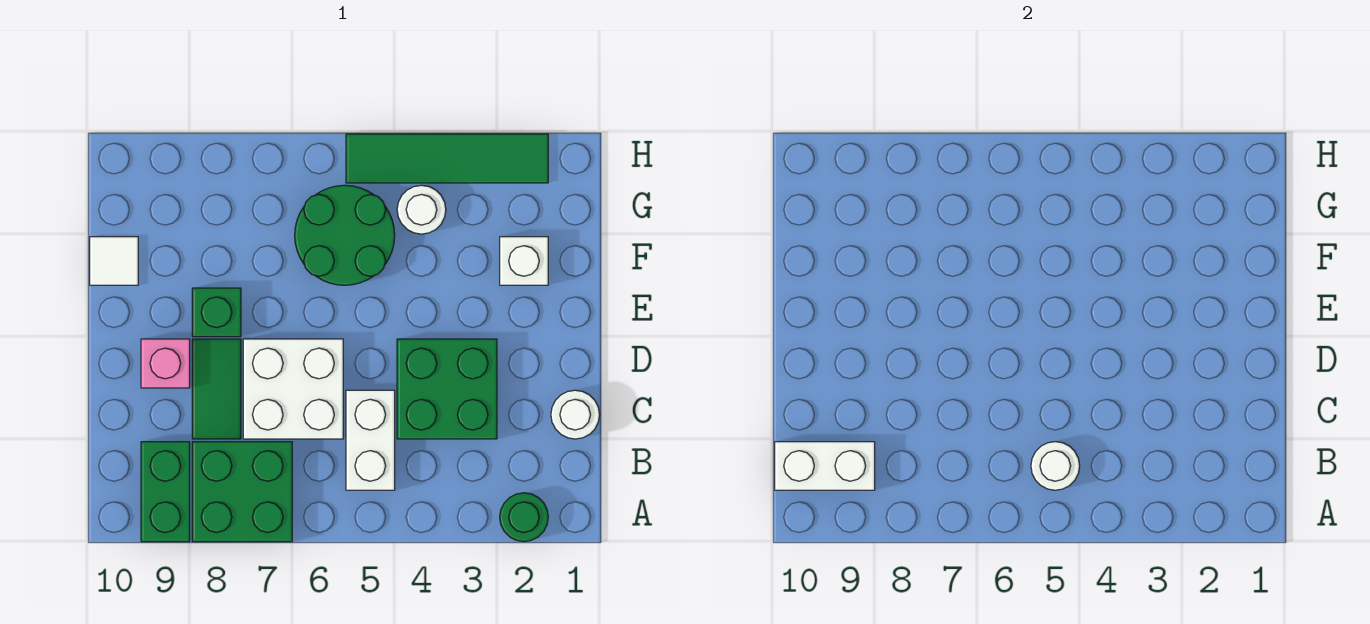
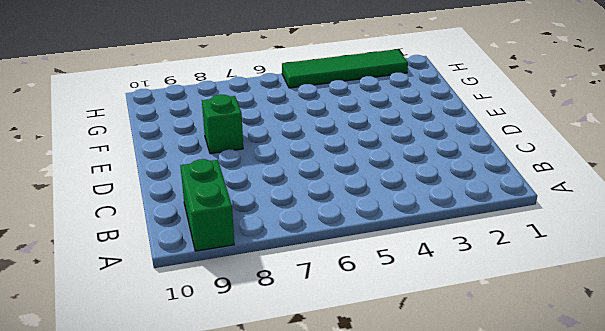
none -> green 1x1 round brick [500,493,548,542]
none -> green 2x2 brick [192,442,292,542]
none -> white 1x2 brick [346,390,395,490]

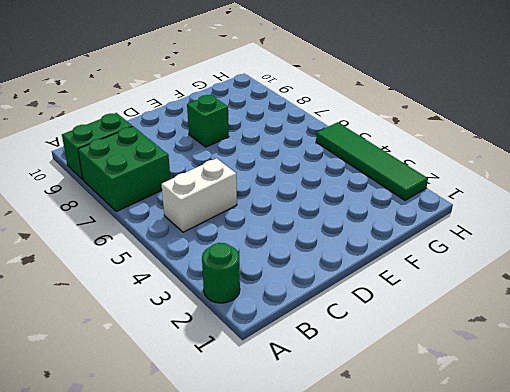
none -> white 1x1 round brick [551,390,600,439]
none -> green 2x2 brick [397,339,497,439]
none -> white 2x2 brick [243,339,343,439]

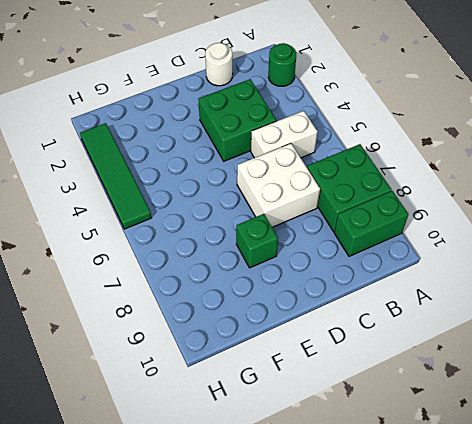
none -> green 1x2 tile [192,339,241,439]
none -> pink 1x1 brick [141,339,190,388]
none -> white 1x1 brick [500,237,548,285]

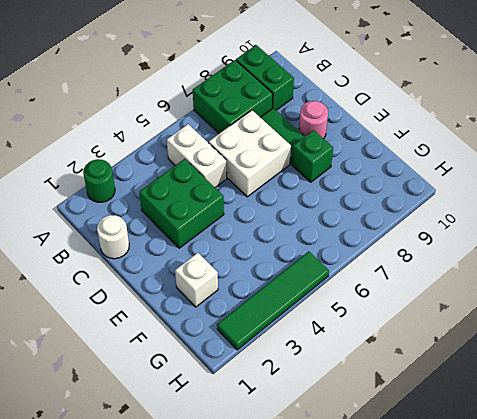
pink 1x1 round brick [299,101,328,139] -> pink 1x1 brick [141,339,190,388]
none -> green 2x2 round brick [295,185,395,285]
none -> white 1x1 tile [90,237,138,285]
none -> white 1x1 round brick [397,185,446,234]

